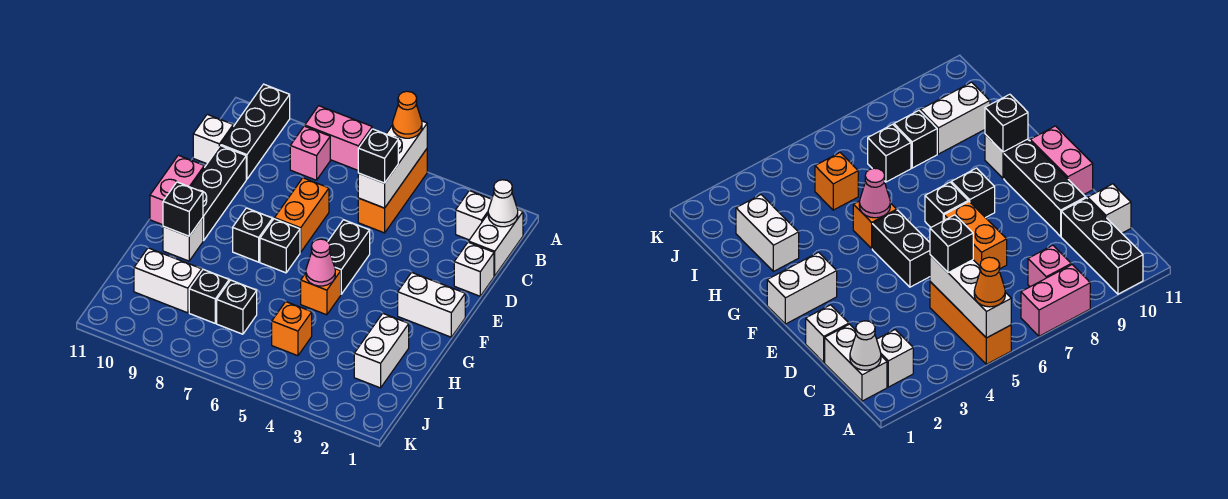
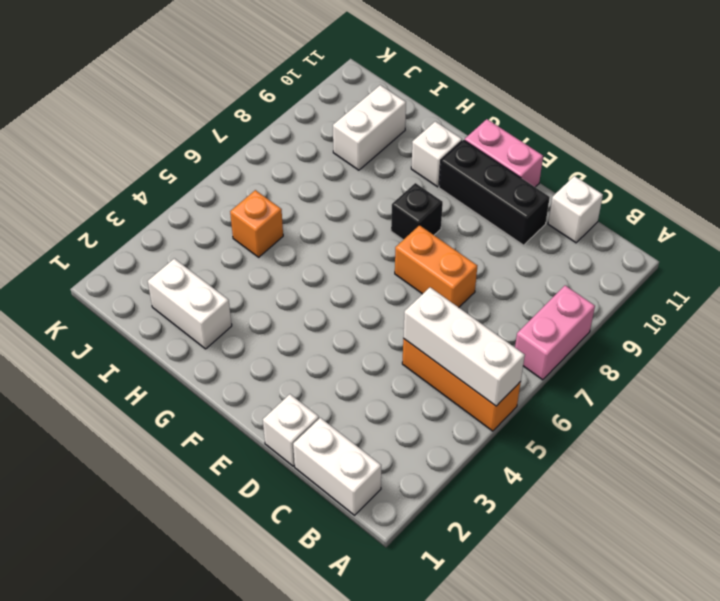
none -> black 1x3 brick [221,84,290,179]
none -> white 1x1 brick [456,191,492,240]
none -> pink 1x1 brick [290,126,330,180]

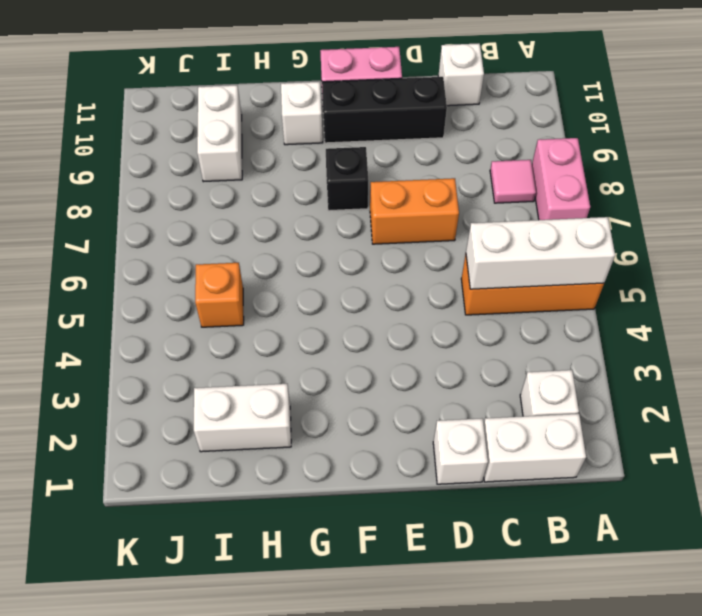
pink 1x1 tile [490,160,536,203] -> pink 1x1 brick [290,126,330,180]
none -> black 1x3 brick [221,84,290,179]
none -> black 1x2 brick [328,220,370,294]
none -> white 1x2 brick [398,272,465,337]

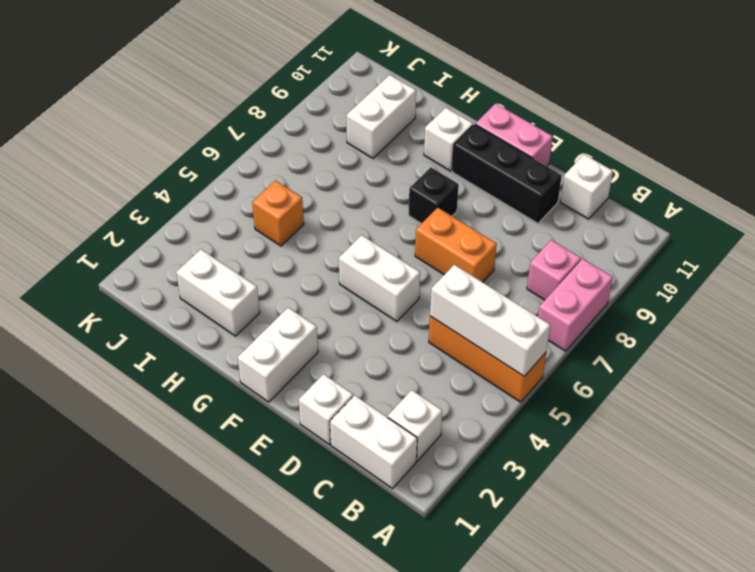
white 1x2 brick [339,235,420,321] -> black 1x2 brick [328,220,370,294]
none -> black 1x3 brick [221,84,290,179]
none -> black 1x1 brick [260,219,300,273]
none -> orange 1x1 brick [301,269,341,315]

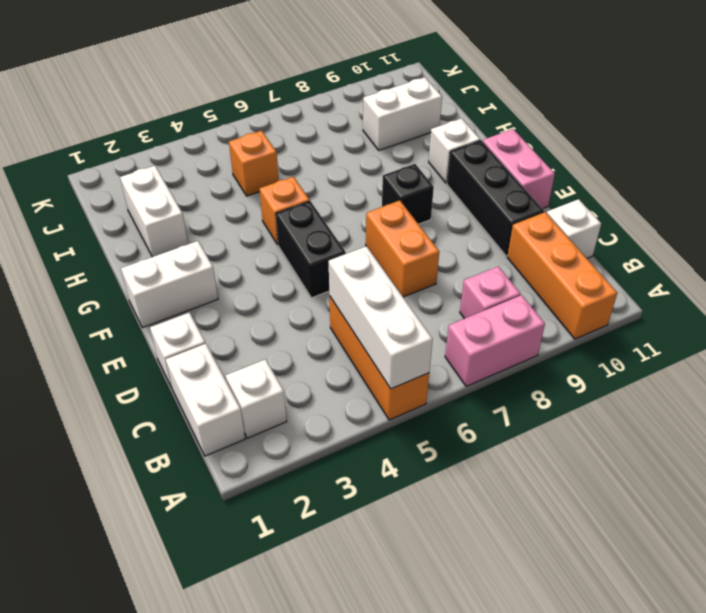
orange 1x3 brick [507,212,617,339] -> black 1x3 brick [221,84,290,179]
none -> black 1x1 brick [260,219,300,273]
none -> black 1x1 brick [217,280,257,334]
none -> black 1x1 brick [189,269,229,323]

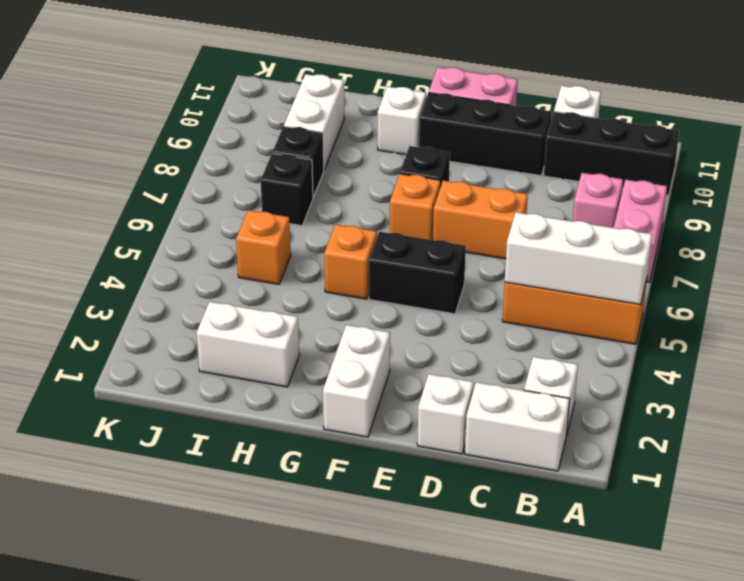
orange 1x1 brick [390,174,441,240] -> black 1x1 brick [260,219,300,273]
none -> white 1x1 cone [488,180,518,227]
none -> pink 1x1 cone [306,239,335,286]
none -> black 1x1 brick [163,182,203,236]

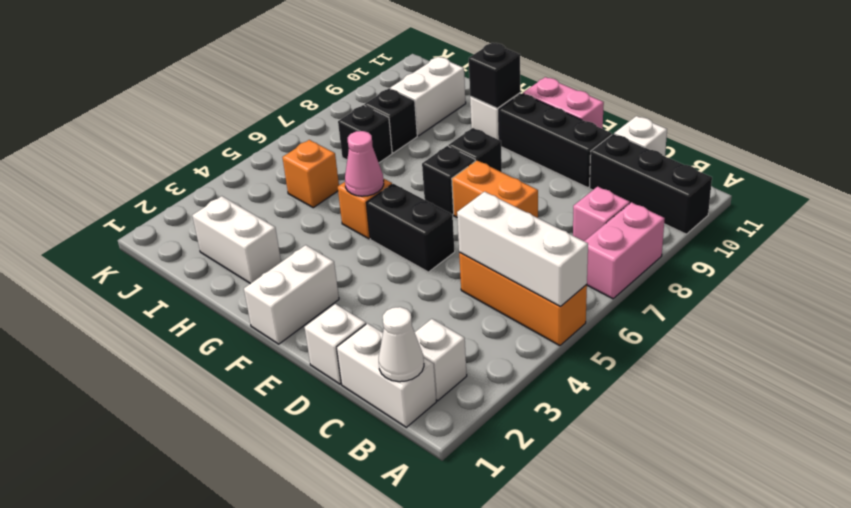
none -> orange 1x1 cone [393,91,422,138]
none -> black 1x1 brick [358,129,398,183]

